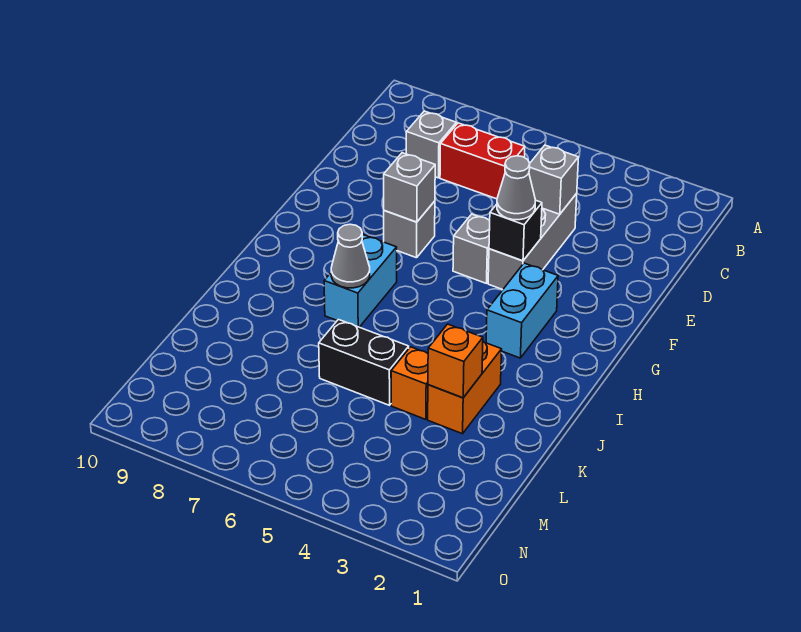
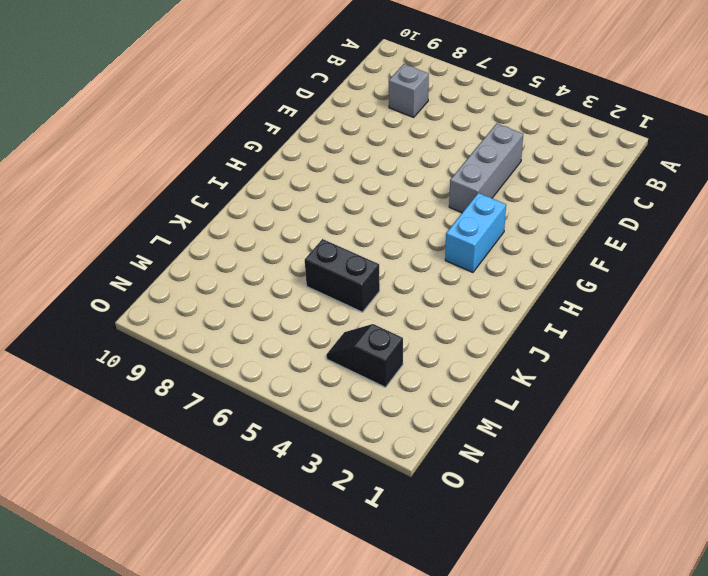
black 1x2 slope [326,324,403,387] -> none
none -> red 1x2 brick [440,123,525,199]
none -> grey 1x1 brick [453,214,490,283]
none -> grey 1x1 brick [384,201,435,258]

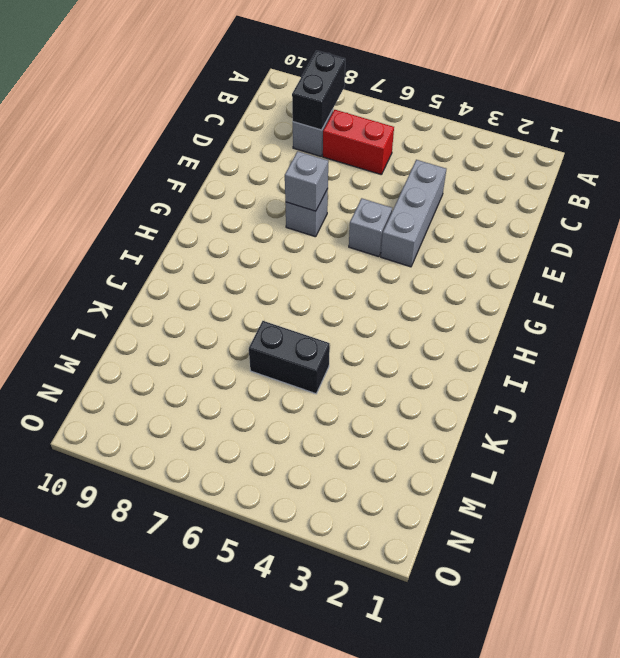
black 1x2 brick [292,51,345,130] -> none
none -> cyan 1x2 brick [486,263,558,358]
none -> cyan 1x2 brick [324,235,397,327]
none -> orange 1x2 brick [428,342,502,434]

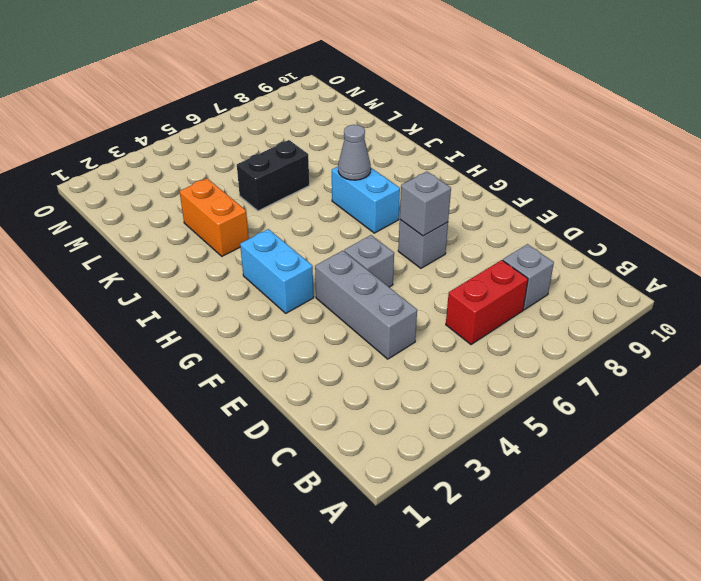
none -> orange 1x1 brick [391,347,428,419]
none -> grey 1x1 brick [529,145,579,214]
none -> black 1x1 brick [489,200,542,261]

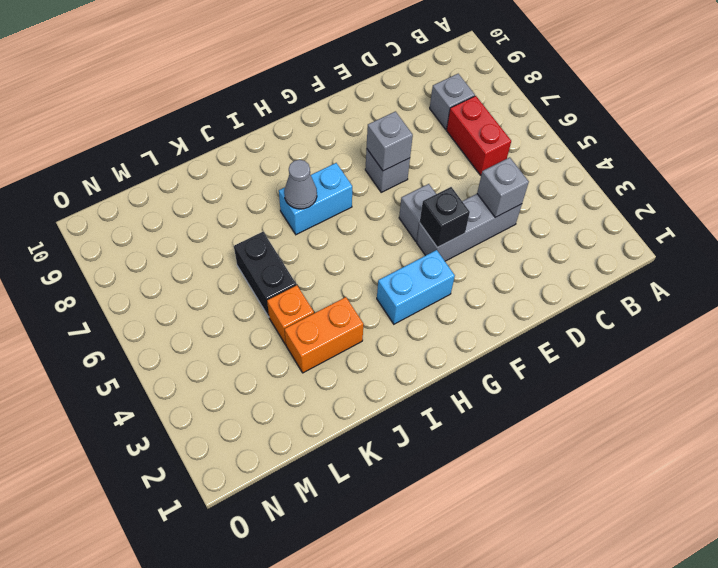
none -> orange 1x1 brick [428,324,483,398]
none -> grey 1x1 cone [497,156,535,220]

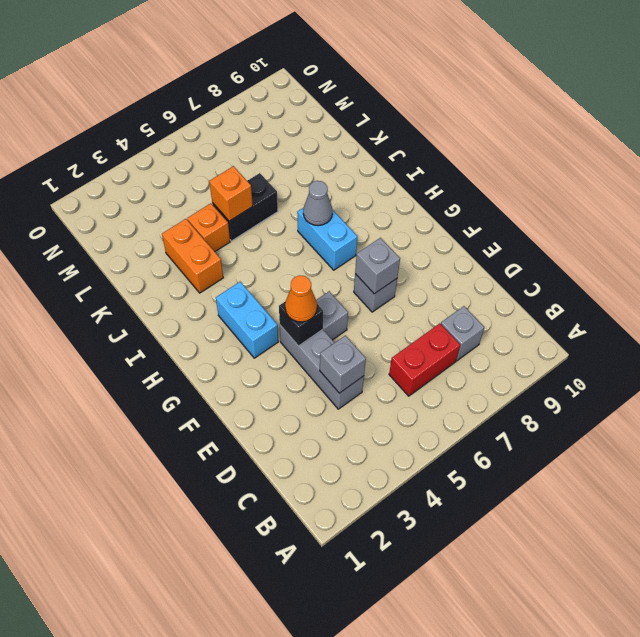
orange 1x1 cone [285,275,317,322] -> grey 1x1 cone [497,156,535,220]
orange 1x1 brick [209,166,253,221] -> orange 1x1 brick moved to [428,324,483,398]

